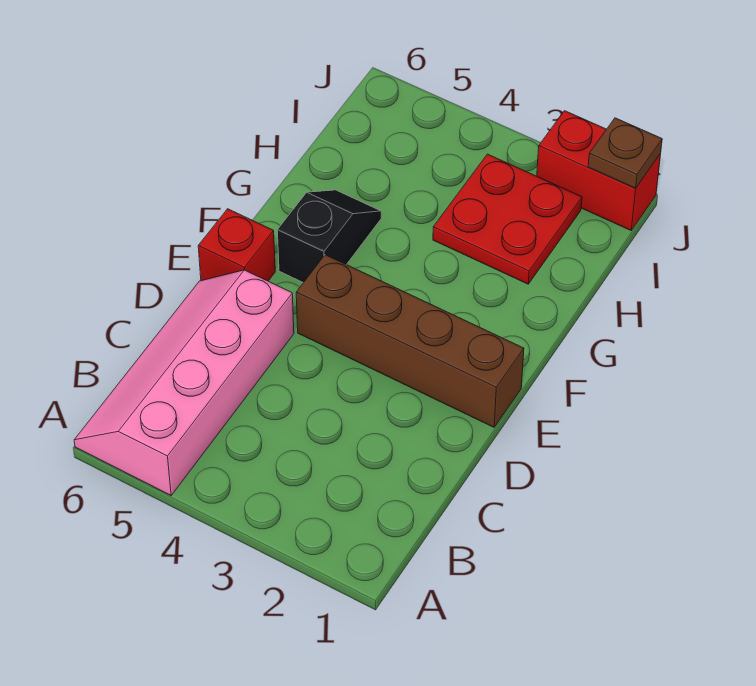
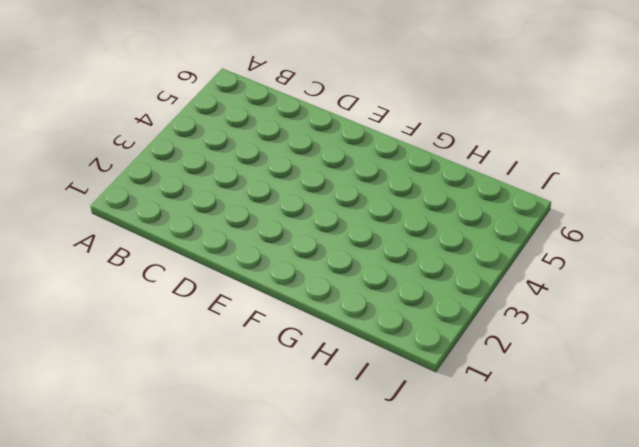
none -> pink 2x4 slope [74,270,294,495]
none -> brown 1x4 brick [296,255,524,427]

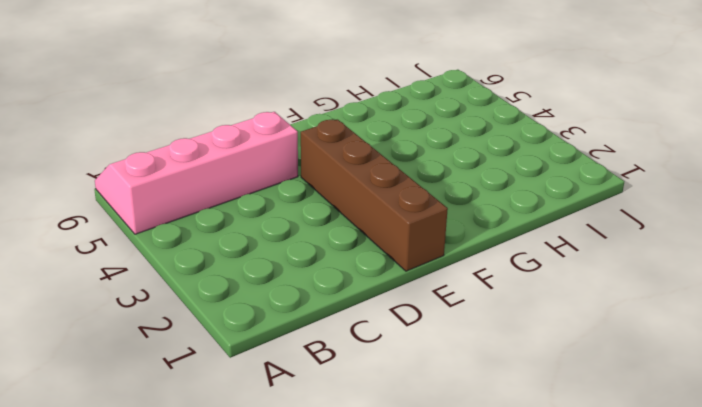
none -> red 1x1 brick [198,209,275,281]
none -> black 1x2 slope [277,190,381,283]

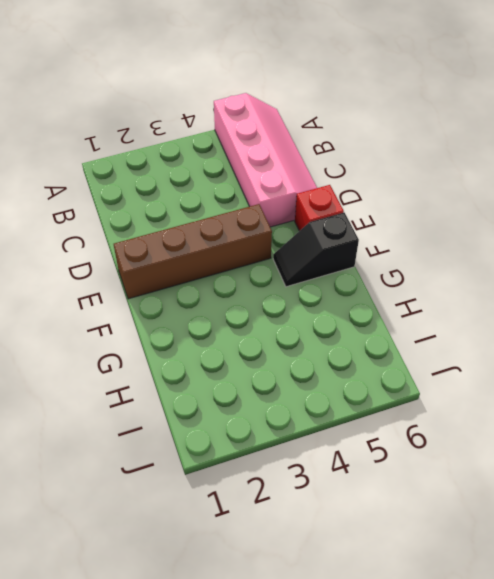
black 1x2 slope [273,213,359,287] -> black 1x2 slope turned to [277,190,381,283]
none -> red 2x2 plate [433,154,582,284]
none -> red 1x2 brick [537,111,661,230]

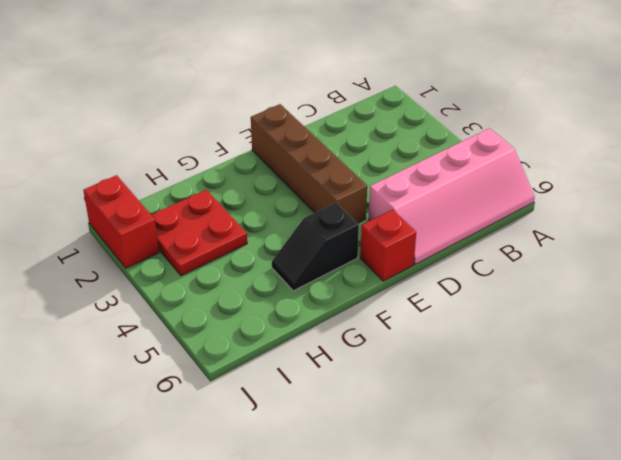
none -> brown 1x1 plate [588,118,662,188]

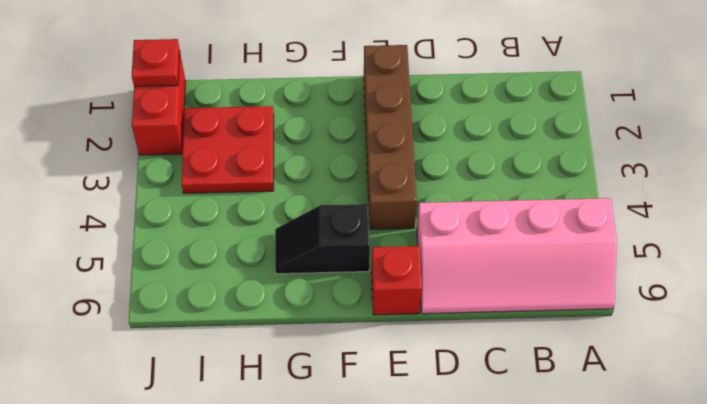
red 1x1 plate [132,39,180,87] -> brown 1x1 plate [588,118,662,188]

